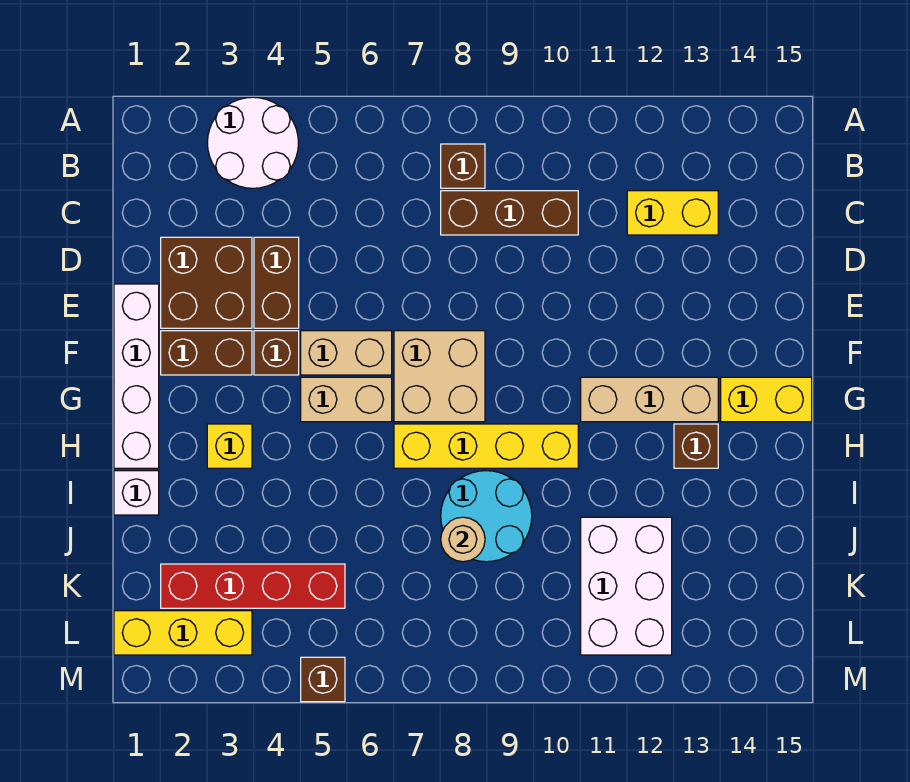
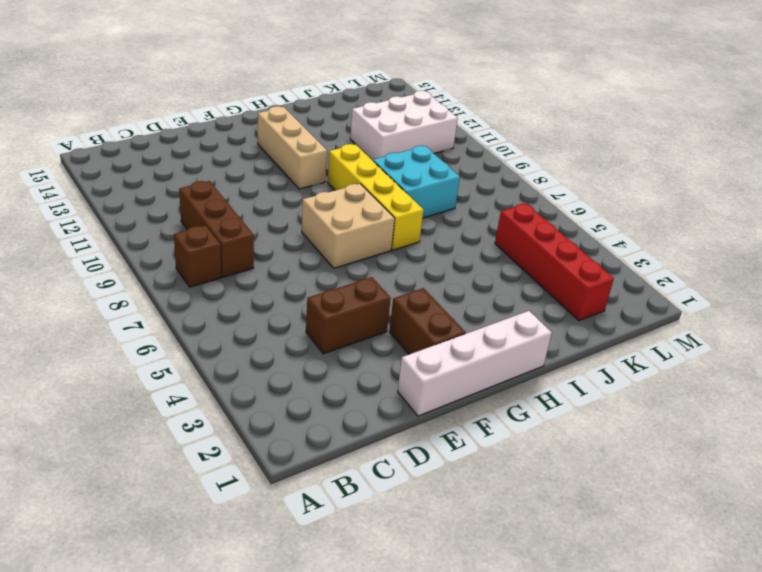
cyan 2x2 brick [373,146,460,218] -> cyan 2x2 round brick [441,471,532,562]
none -> white 2x2 round brick [207,97,298,188]
none -> yellow 1x2 brick [627,191,718,235]
none -> brown 2x2 brick [161,237,252,328]

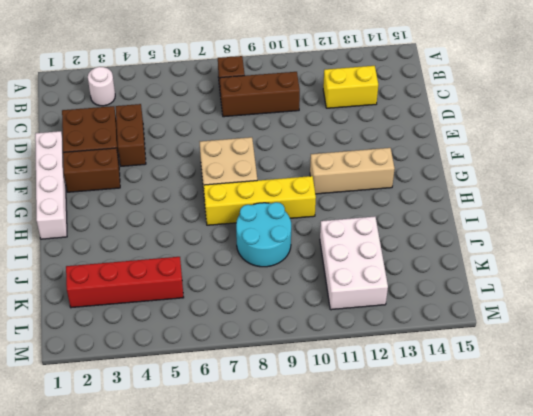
white 1x1 round brick [88,67,115,106] -> white 2x2 round brick [207,97,298,188]
none -> brown 1x1 brick [254,331,299,375]
none -> tan 1x2 brick [301,331,392,375]
none -> tan 1x2 brick [301,377,392,422]

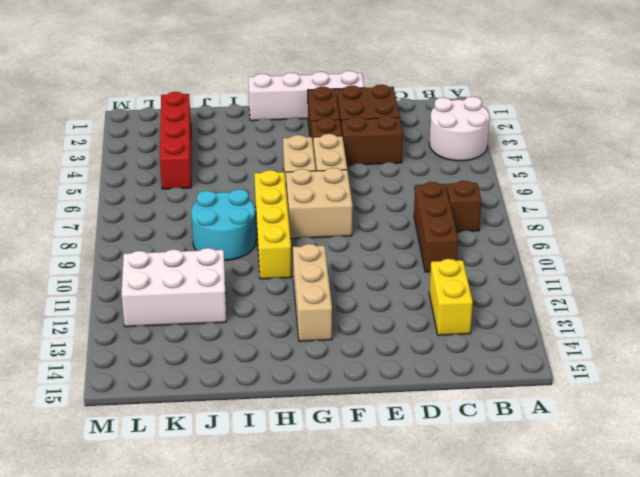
none -> yellow 1x2 brick [721,377,812,422]
none -> yellow 1x1 brick [207,424,252,468]
none -> brown 1x1 brick [674,424,718,468]

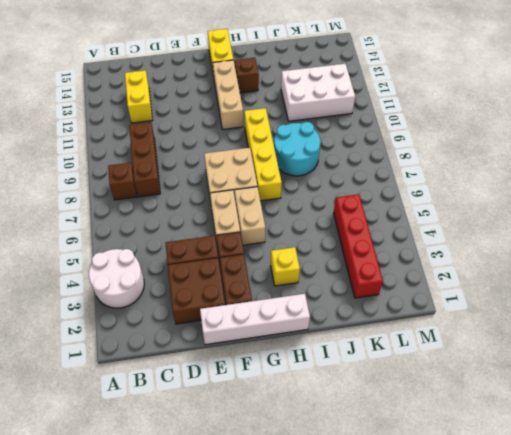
none -> white 1x1 brick [114,471,159,515]
none -> yellow 1x3 brick [114,611,252,655]
none -> brown 1x1 brick [301,657,345,702]

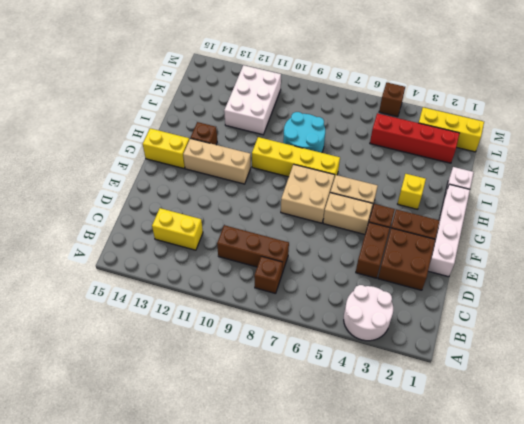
none -> tan 1x1 round brick [441,517,485,562]

